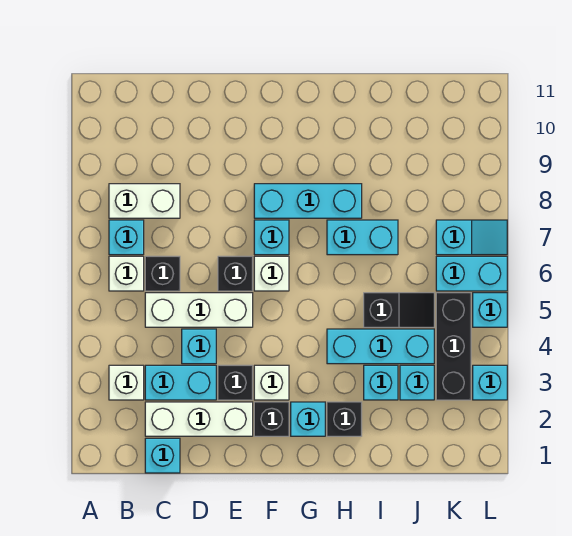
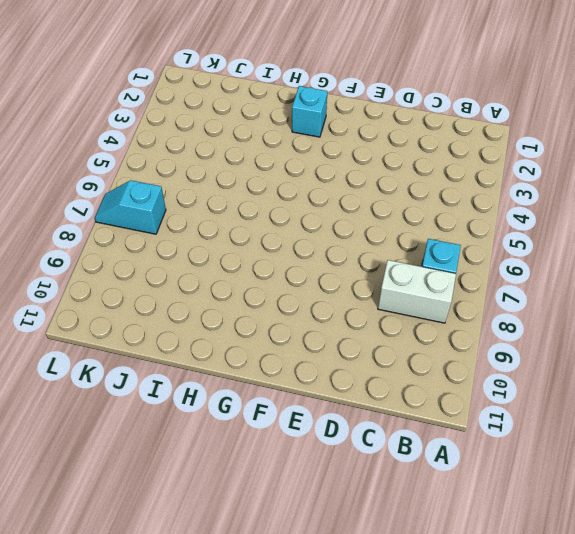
none -> white 1x1 brick [109,365,144,400]
none -> white 1x1 brick [109,256,144,291]
none -> cyan 1x1 brick [145,438,180,473]

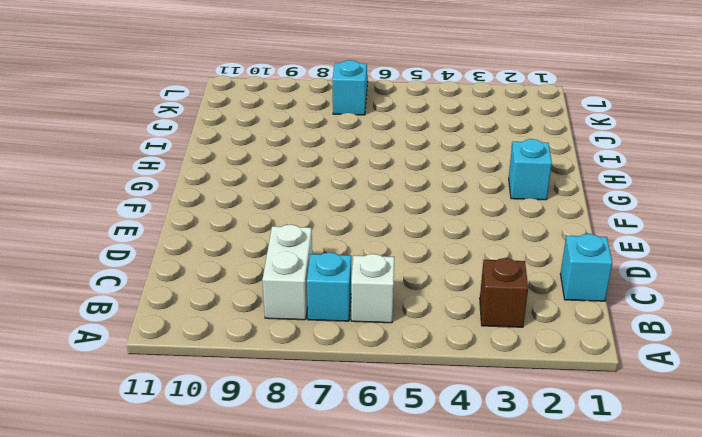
brown 1x1 brick [480,258,528,327] -> white 1x1 brick [109,365,144,400]
none -> white 1x3 brick [145,402,253,436]
none -> cyan 1x2 brick [145,365,216,400]
none -> white 1x3 brick [145,293,253,327]

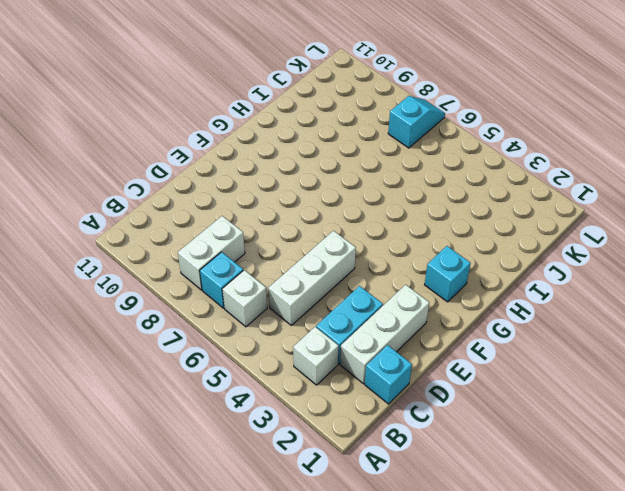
none -> black 1x1 brick [145,256,180,291]
none -> cyan 1x1 brick [182,329,216,364]
none -> black 1x1 brick [218,365,253,400]

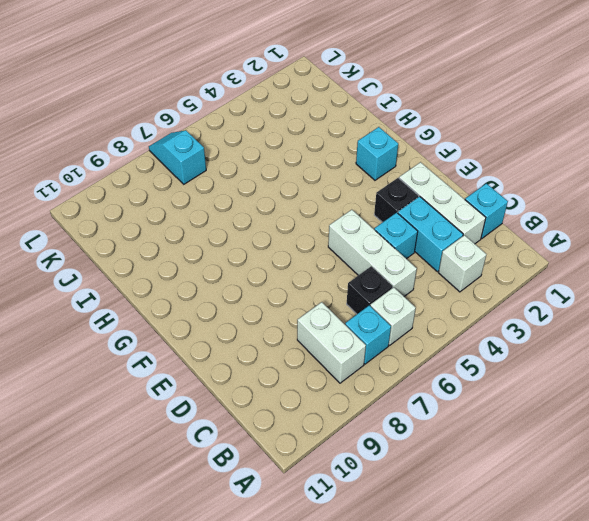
none -> black 1x1 brick [218,256,253,291]
none -> black 1x1 brick [254,402,289,436]
none -> white 1x1 brick [254,365,289,400]

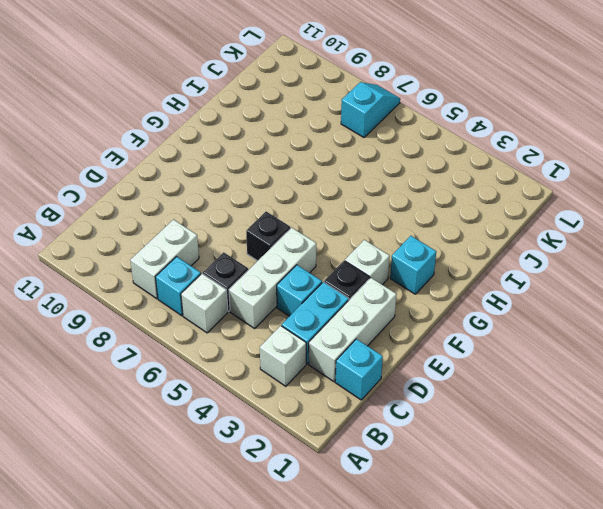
none -> black 1x1 brick [254,402,289,436]
none -> white 1x1 brick [254,256,289,291]
none -> cyan 1x1 brick [254,220,289,255]

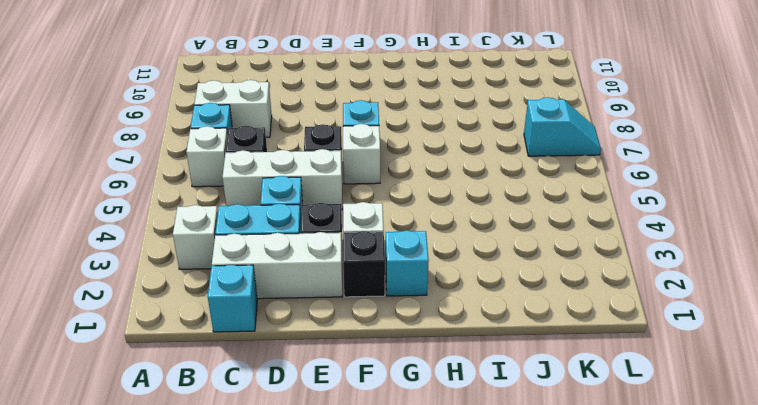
none -> cyan 1x3 brick [254,184,362,218]
none -> black 1x1 brick [327,402,362,436]
none -> cyan 1x3 brick [327,329,434,364]

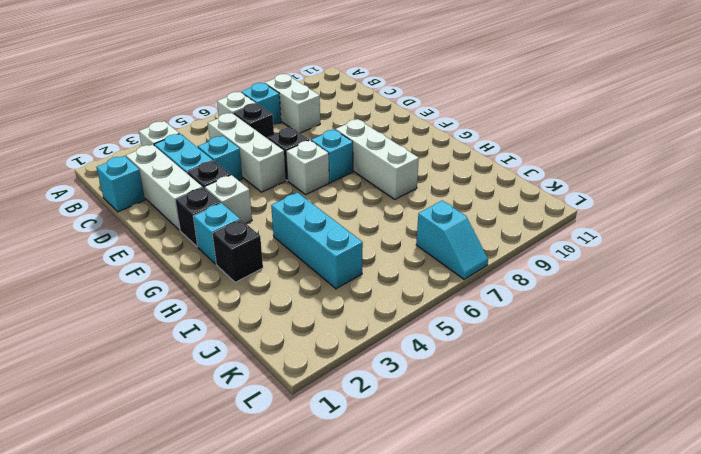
white 1x3 brick [335,119,419,200] -> cyan 1x3 brick [254,184,362,218]
none -> cyan 1x2 brick [327,220,398,255]
none -> cyan 1x1 brick [364,365,398,400]
none -> black 1x2 slope [364,293,434,327]

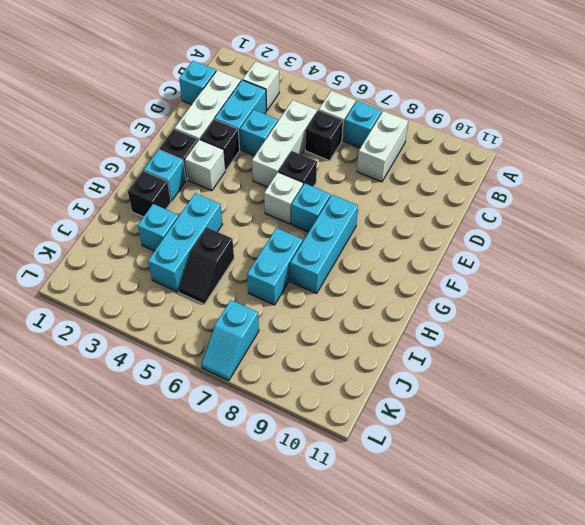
none -> cyan 1x1 brick [400,365,434,400]
none -> black 1x3 brick [436,293,471,400]
none -> cyan 1x2 brick [436,256,507,291]

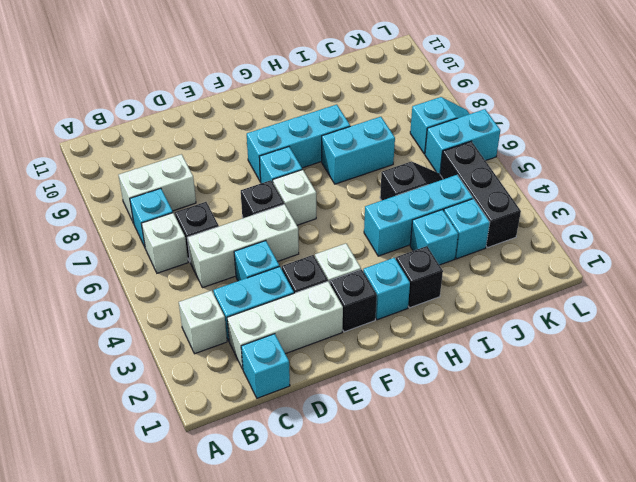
none -> cyan 1x1 brick [473,365,507,400]
none -> cyan 1x1 brick [473,293,507,327]

